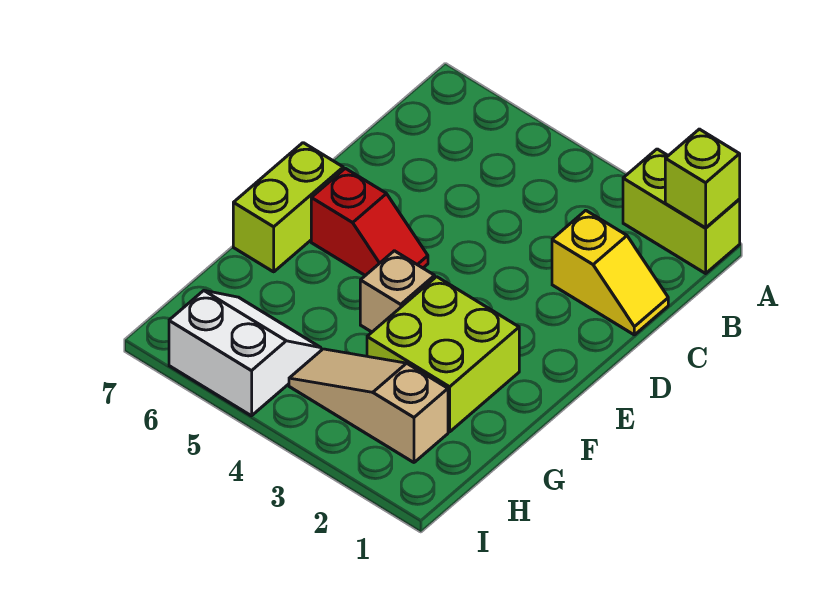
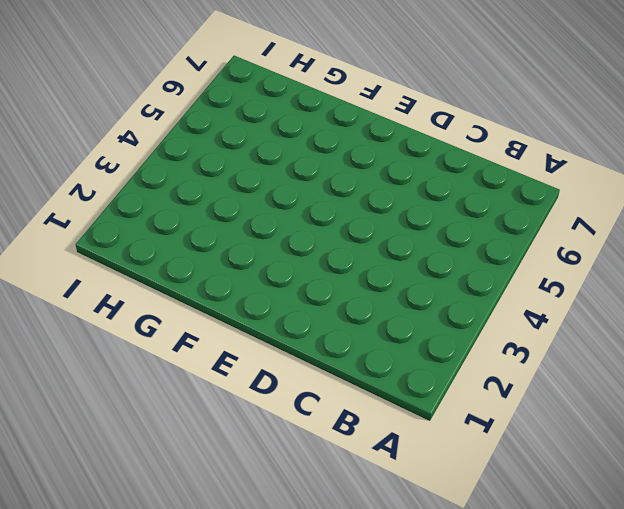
none -> lime 1x2 brick [623,149,740,273]
none -> yellow 1x2 slope [552,210,668,335]

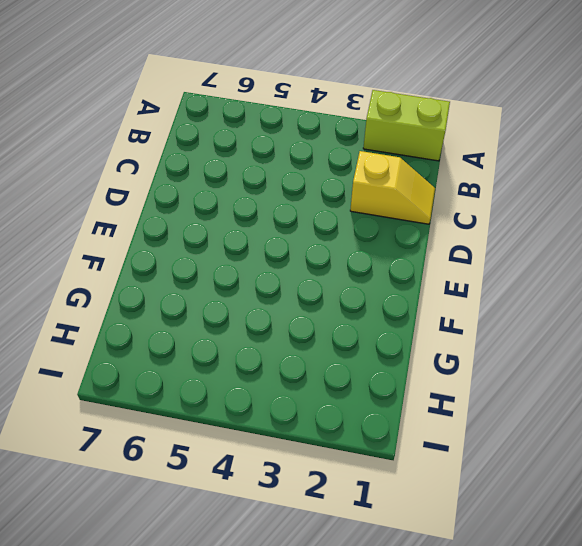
none -> red 1x2 slope [311,168,428,276]
none -> lime 1x2 brick [233,143,343,272]

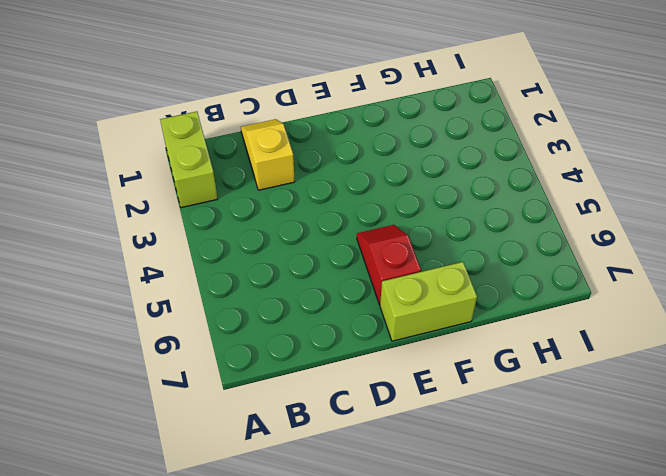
none -> lime 2x2 brick [367,277,519,432]
none -> tan 1x1 brick [360,251,435,332]

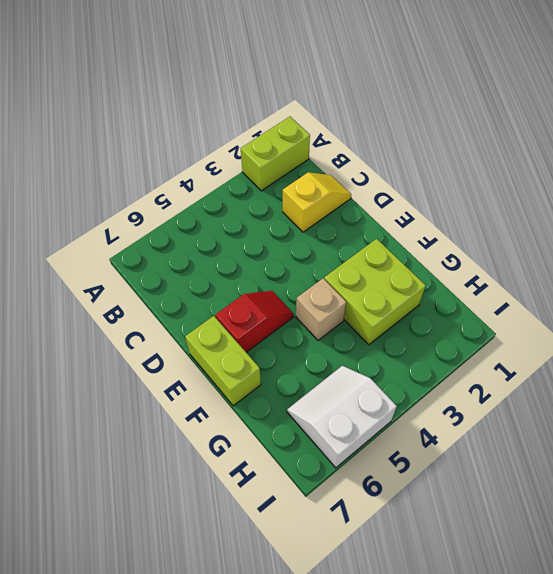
none -> tan 1x3 slope [289,349,448,462]
none -> lime 1x1 brick [665,129,740,228]

